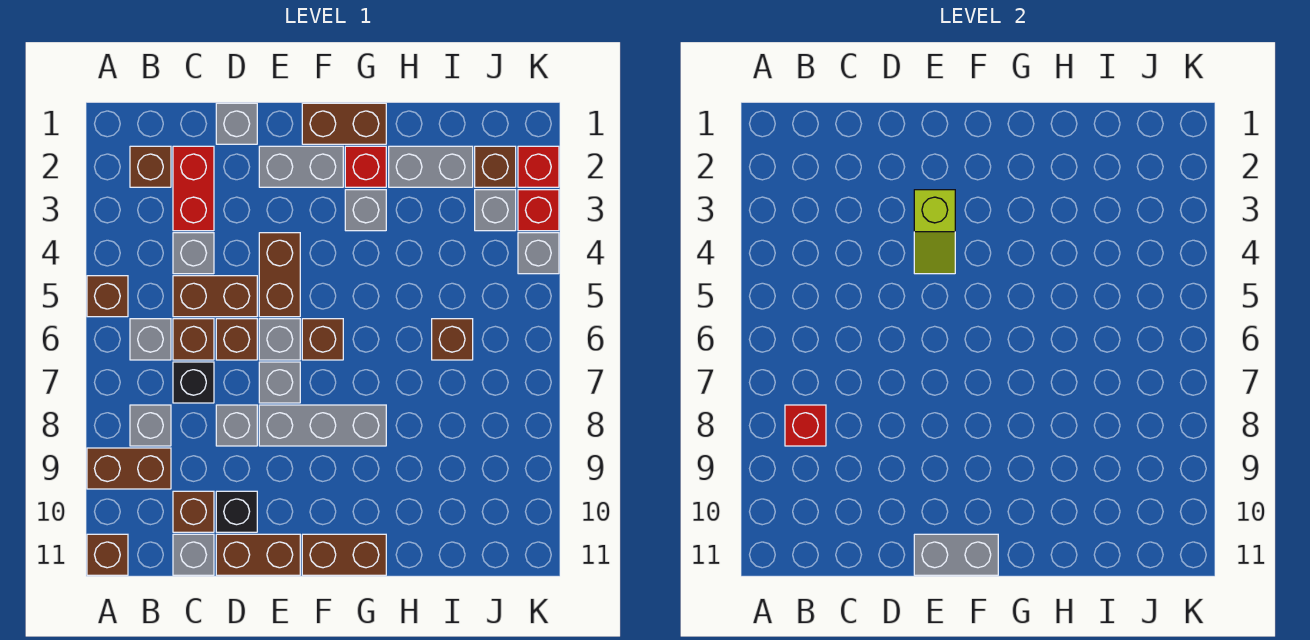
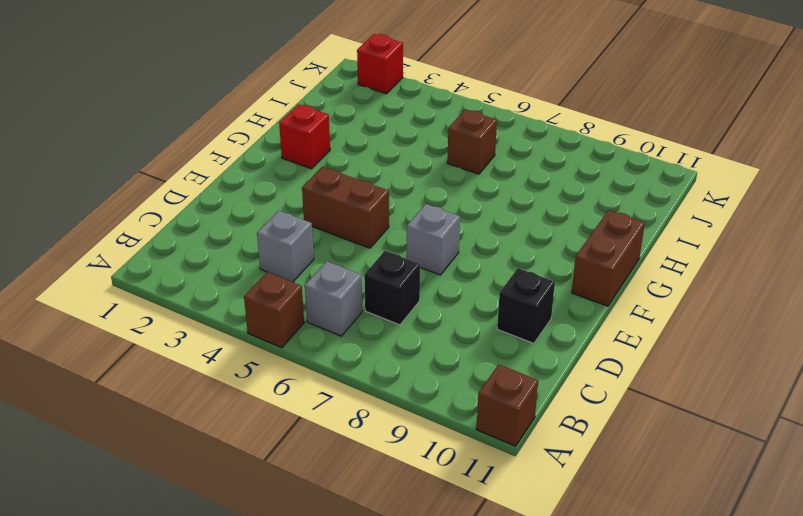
none -> brown 1x2 brick [87,448,171,489]
none -> brown 1x1 brick [130,146,171,187]
none -> grey 1x1 brick [130,405,171,446]
none -> red 1x2 brick [173,146,214,231]

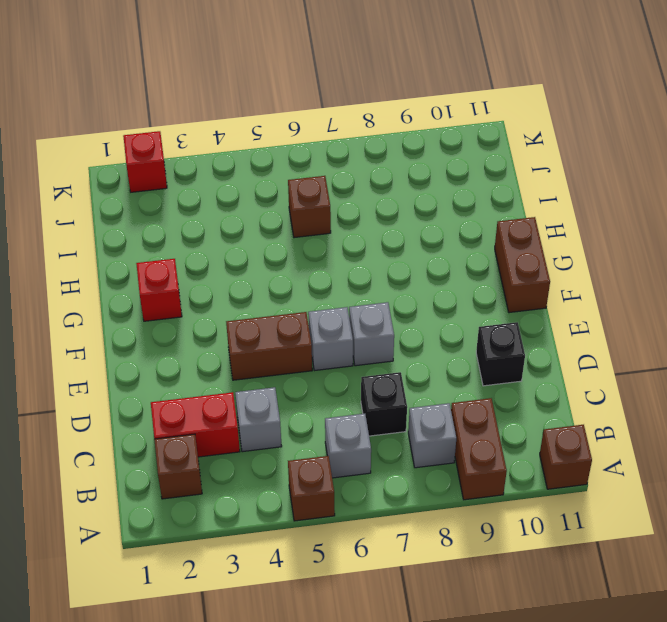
none -> brown 1x2 brick [173,276,257,317]
none -> brown 1x1 brick [173,319,214,360]
none -> brown 1x1 brick [173,491,214,532]
none -> grey 1x1 brick [173,534,214,575]

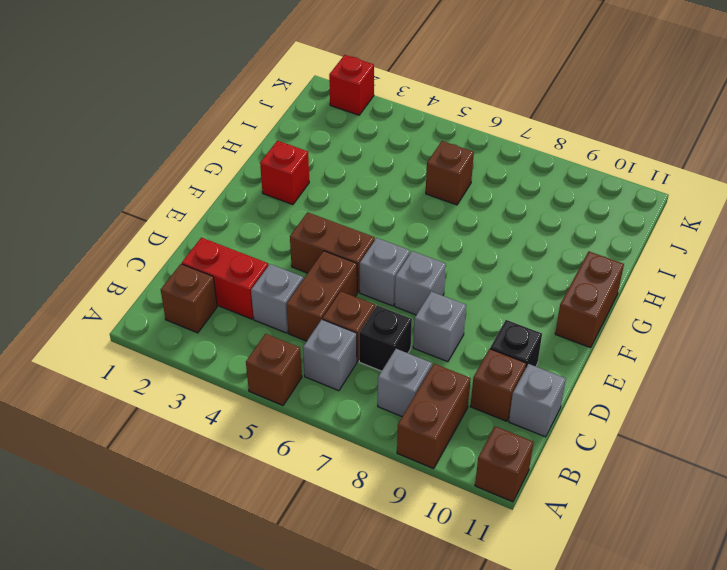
none -> grey 1x1 brick [216,103,257,144]
none -> brown 1x1 brick [216,319,257,360]
none -> brown 1x2 brick [216,534,300,575]
none -> grey 1x2 brick [259,146,343,187]

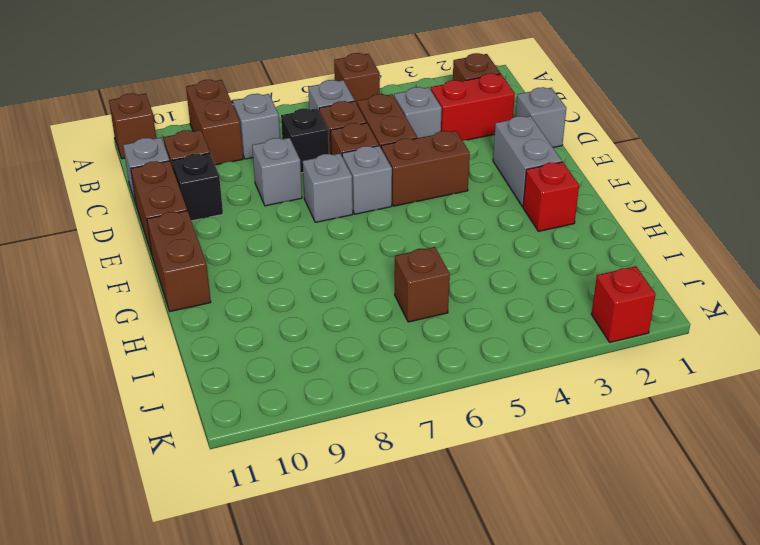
none -> grey 1x3 brick [259,405,386,446]
none -> brown 1x2 brick [302,103,386,144]
none -> brown 1x1 brick [302,319,343,360]
none -> grey 1x1 brick [345,190,386,231]

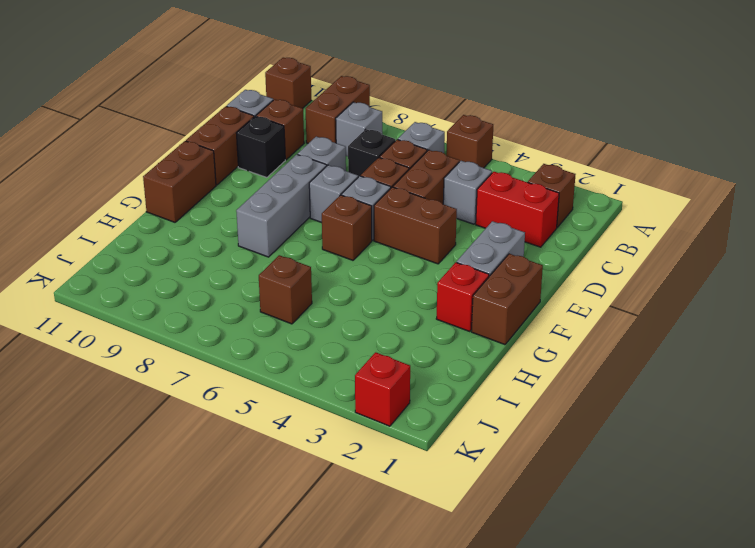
none -> grey 1x1 brick [216,103,257,144]
none -> grey 1x1 brick [345,190,386,231]
none -> grey 1x2 brick [389,146,473,187]
none -> brown 1x1 brick [475,146,516,187]

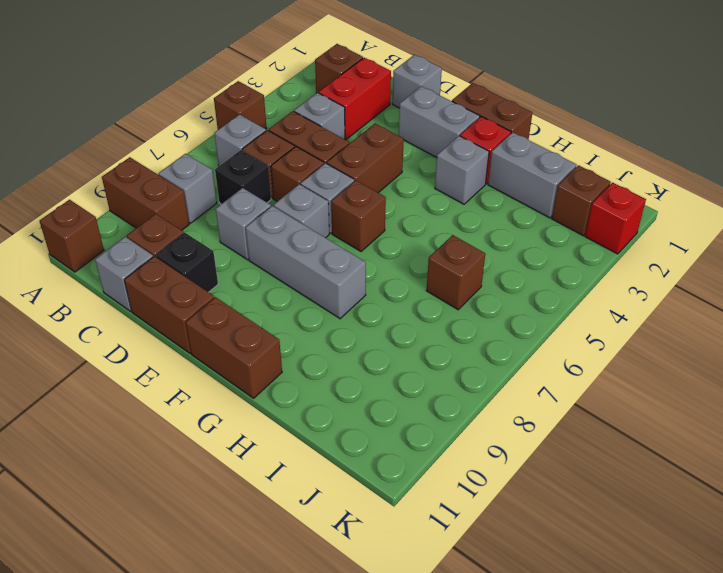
none -> grey 1x1 brick [475,190,516,231]
none -> red 1x1 brick [518,190,559,231]
none -> grey 1x1 brick [518,233,559,274]
none -> red 1x1 brick [785,405,826,446]

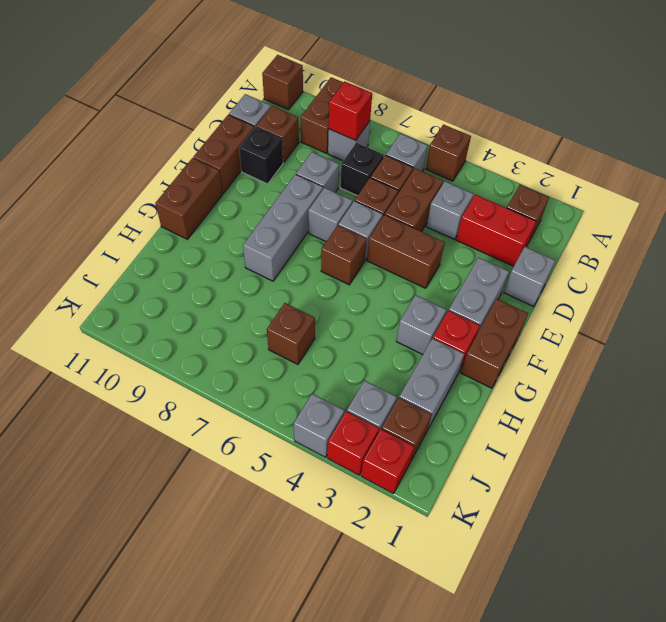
none -> lime 1x2 slope [914,190,955,274]
none -> grey 1x2 brick [914,534,998,575]

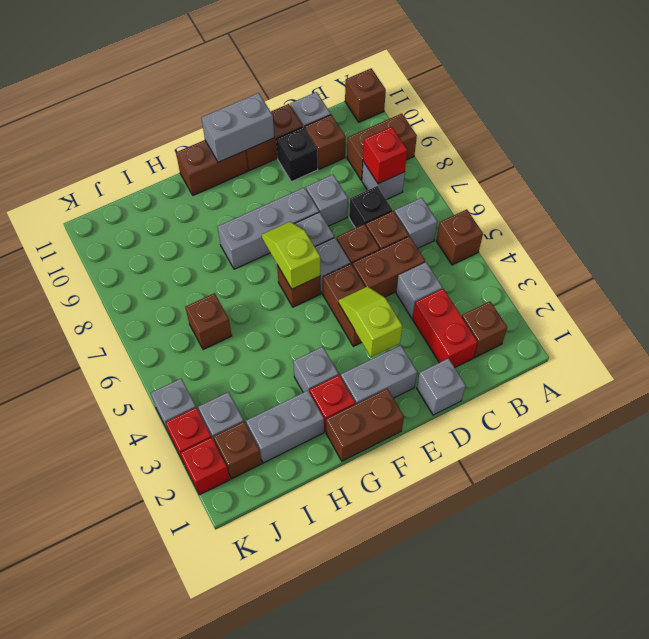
lime 1x2 slope [262,222,320,289] -> none

